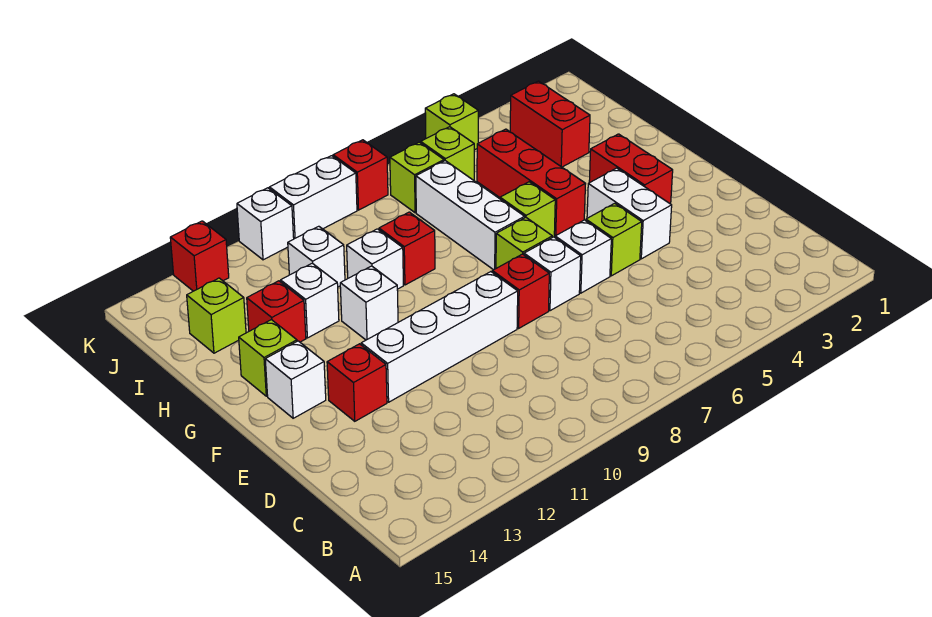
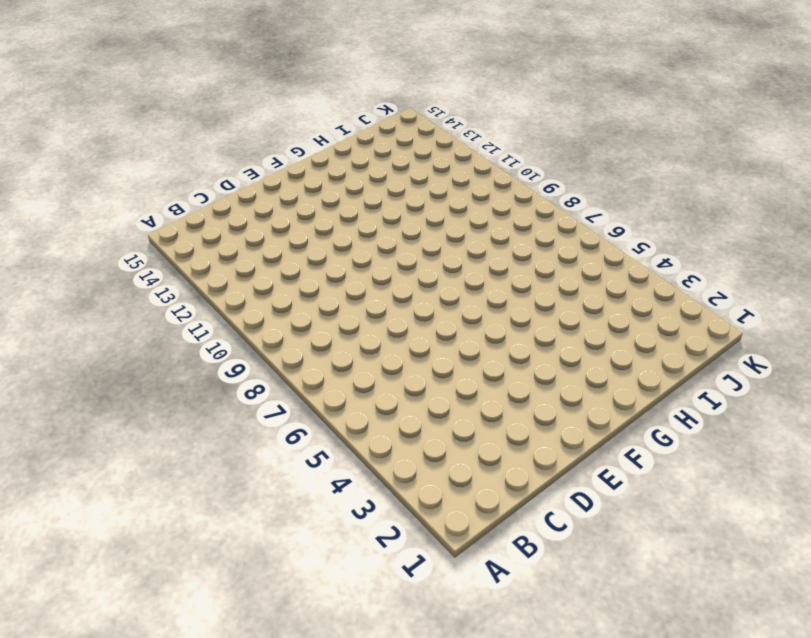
none -> white 1x2 brick [587,168,672,259]
none -> lime 1x1 brick [586,203,642,276]
none -> white 1x1 brick [555,220,611,293]

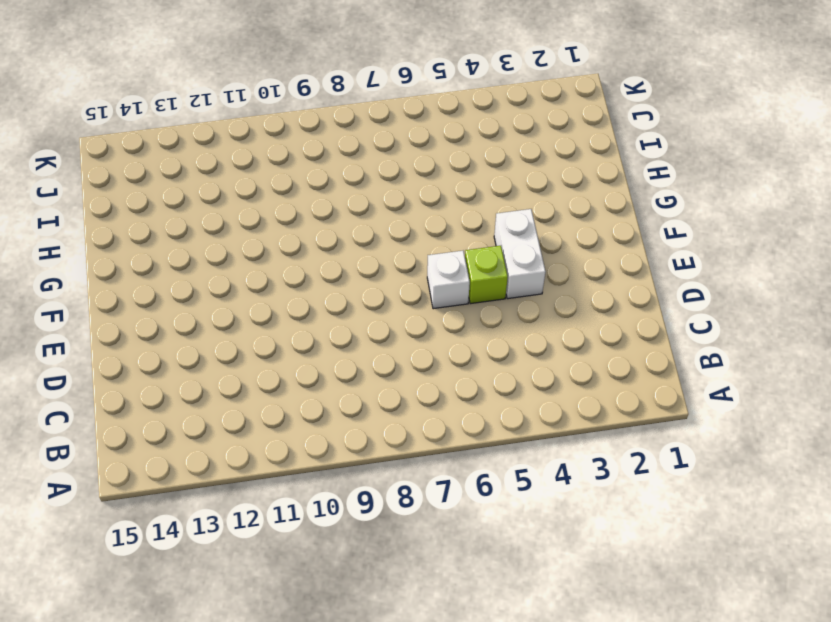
none -> white 1x1 brick [524,237,581,311]
none -> red 1x1 brick [492,254,549,328]
none -> white 1x4 brick [361,272,518,402]

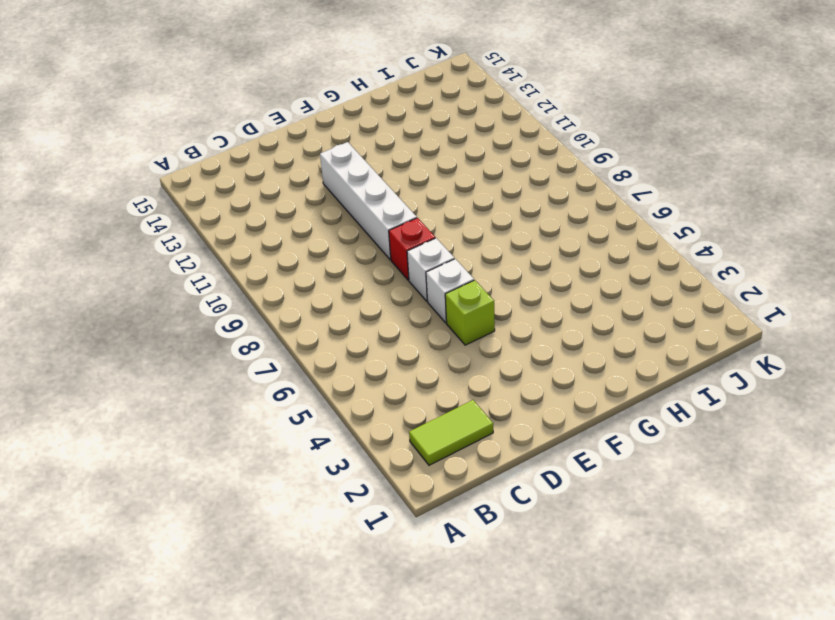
lime 1x2 tile [409,400,493,465] -> none
none -> white 1x2 brick [587,168,672,259]
none -> red 1x1 brick [327,344,387,421]
none -> red 1x2 brick [589,134,673,204]

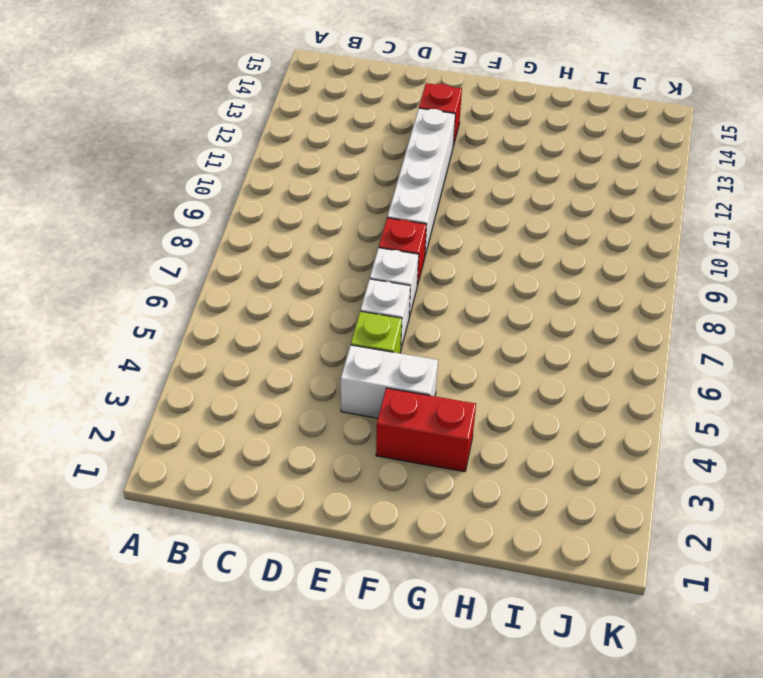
none -> lime 1x1 brick [496,218,552,268]
none -> white 1x1 brick [265,341,326,418]
none -> red 1x3 brick [477,129,585,236]

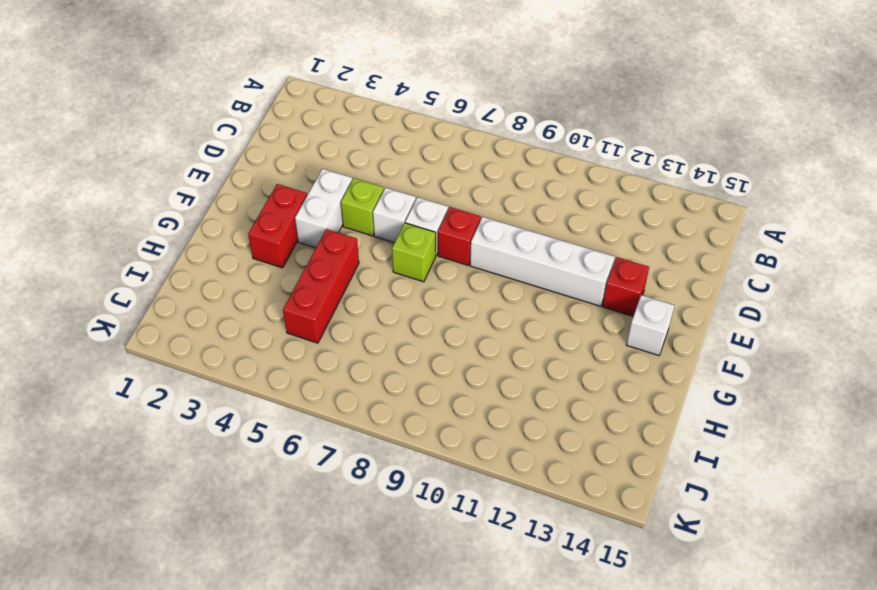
none -> lime 1x1 brick [500,182,555,237]
none -> white 1x3 brick [416,161,525,270]
none -> white 1x1 brick [340,266,398,340]

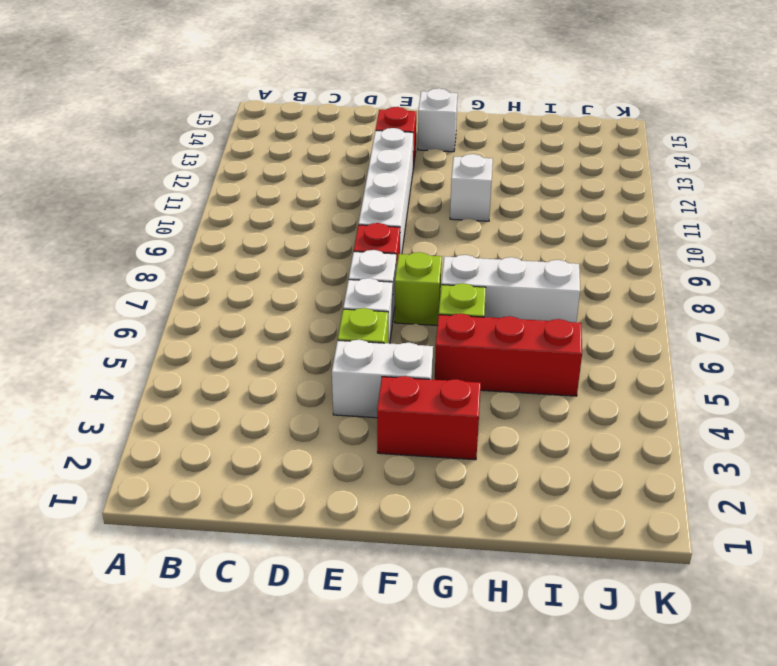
none -> lime 1x1 brick [239,320,297,396]
none -> red 1x1 brick [379,212,435,285]
none -> white 1x1 brick [347,229,403,289]

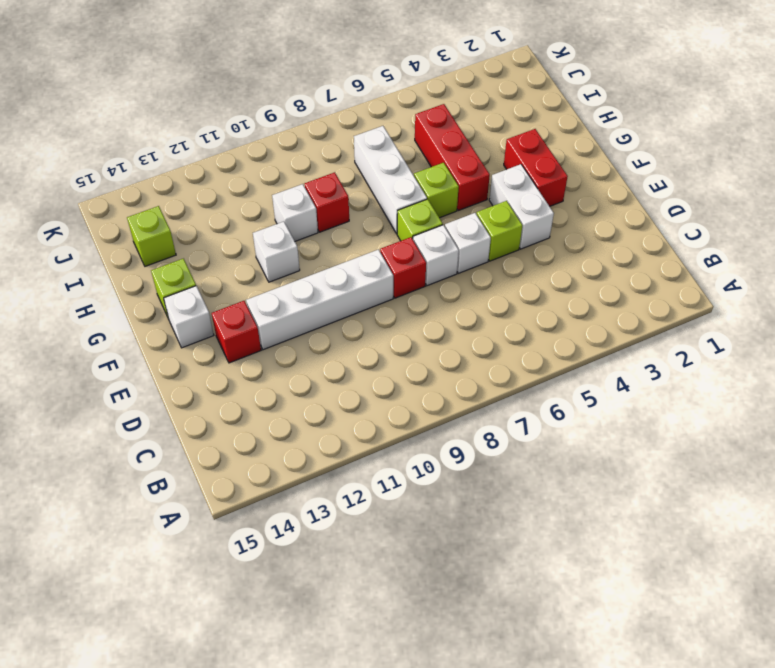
none -> white 1x1 brick [281,263,339,338]
none -> red 1x1 brick [247,281,306,342]
none -> red 1x2 brick [510,81,590,167]

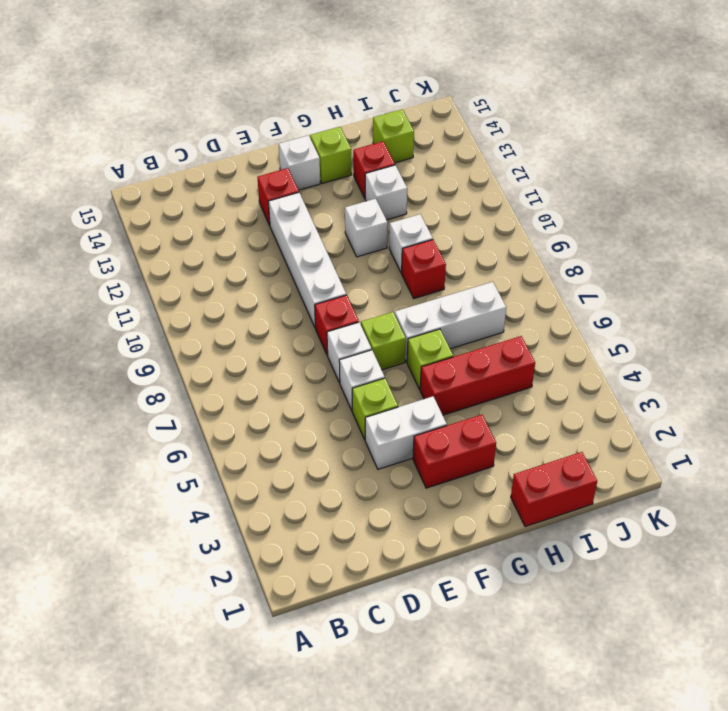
red 1x2 brick [511,452,597,527] -> red 1x2 brick moved to [510,81,590,167]
none -> white 1x1 brick [288,226,345,287]
none -> lime 1x1 brick [421,127,474,180]
none -> lime 1x1 brick [390,142,444,213]

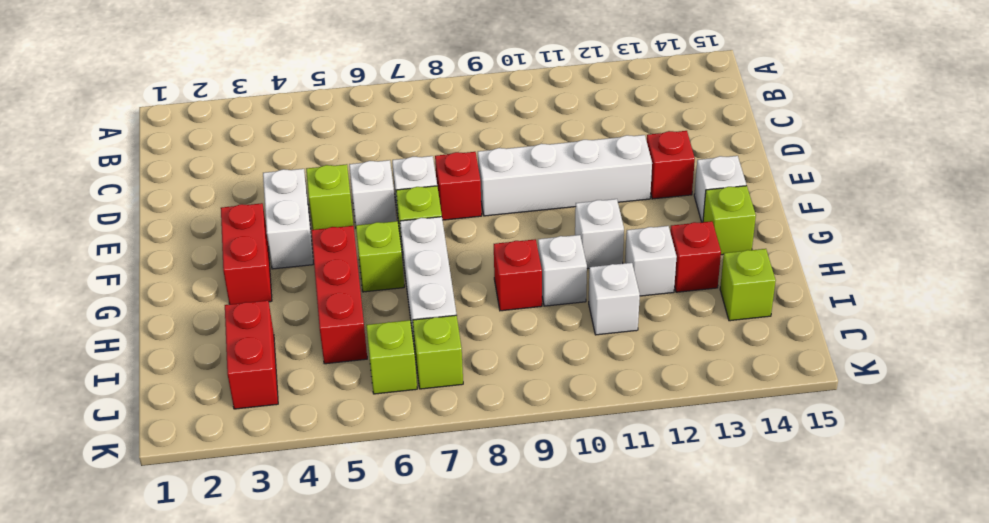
none -> lime 1x1 brick [425,94,478,150]
none -> red 1x1 brick [333,140,388,210]
none -> white 1x2 brick [269,156,357,239]

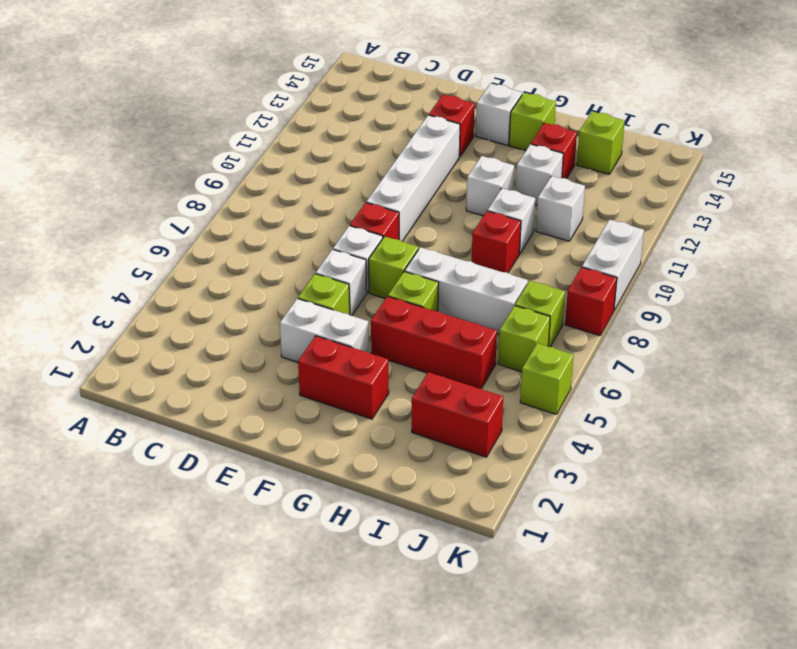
none -> white 1x1 brick [237,188,294,260]
none -> red 1x1 brick [170,221,229,291]

